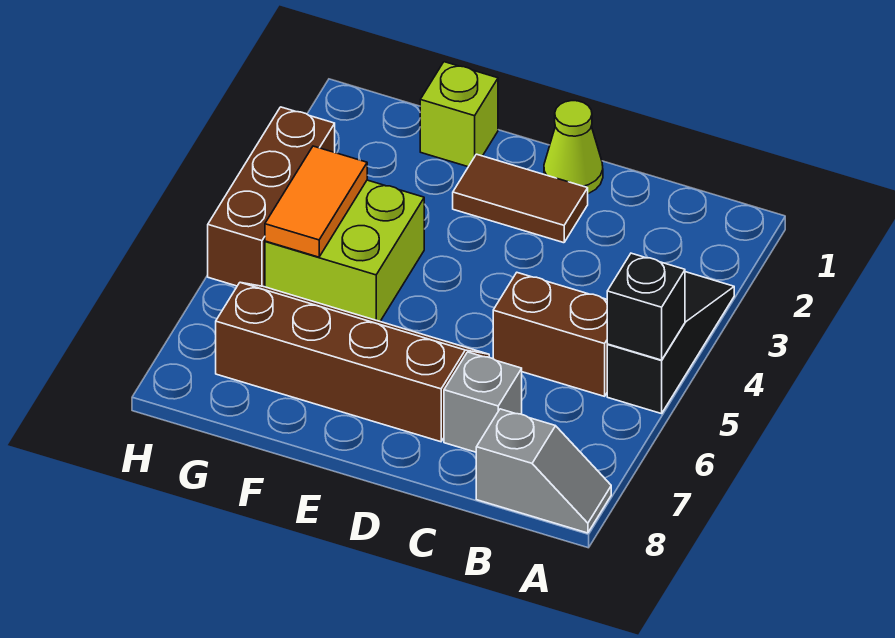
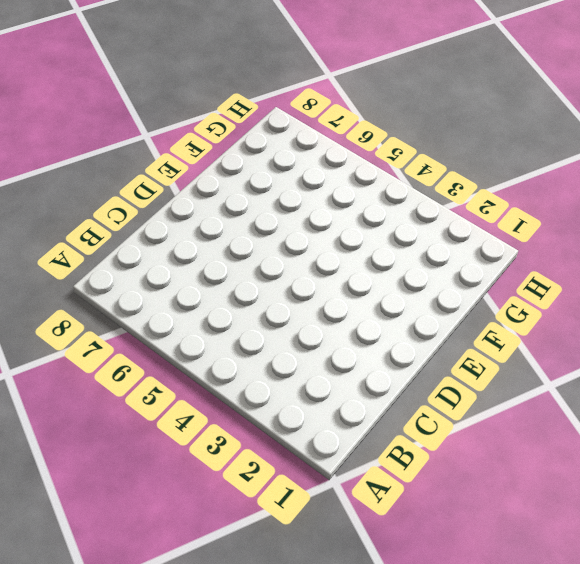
none -> black 1x3 slope [607,272,734,414]
none -> grey 1x2 slope [476,409,611,533]
none -> brown 1x2 brick [493,273,608,396]

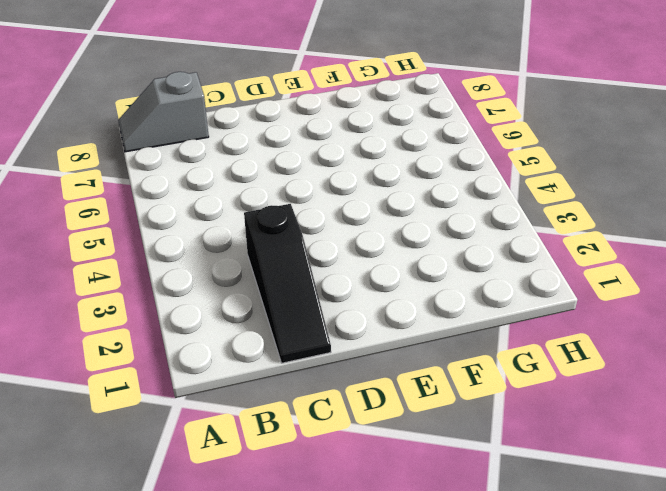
black 1x3 slope [244,204,331,363] -> black 1x3 slope moved to [607,272,734,414]
none -> brown 1x2 brick [493,273,608,396]
none -> grey 1x1 brick [444,352,522,452]
none -> lime 1x1 cone [544,101,603,194]

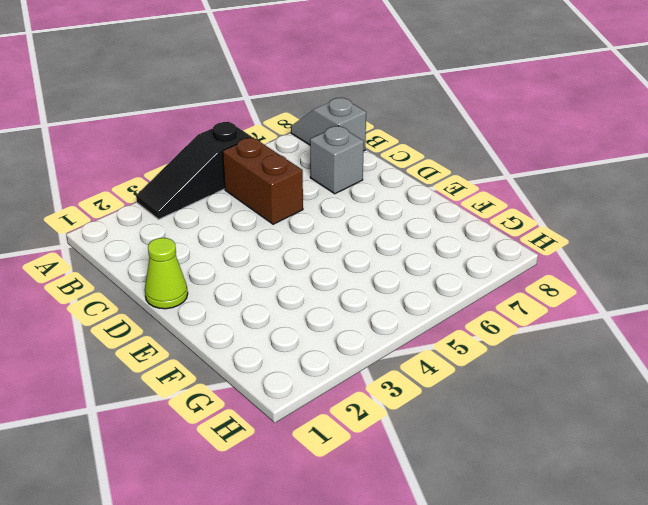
none -> brown 1x2 tile [453,154,588,243]
none -> brown 2x4 slope [216,283,489,442]
none -> lime 1x1 brick [420,62,498,167]

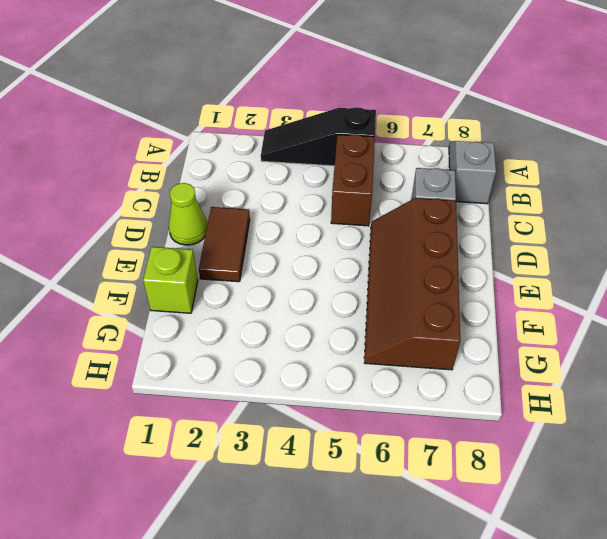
none -> lime 2x2 brick [265,180,424,321]
none -> brown 1x3 brick [208,107,335,287]
none -> black 1x1 brick [607,253,685,360]

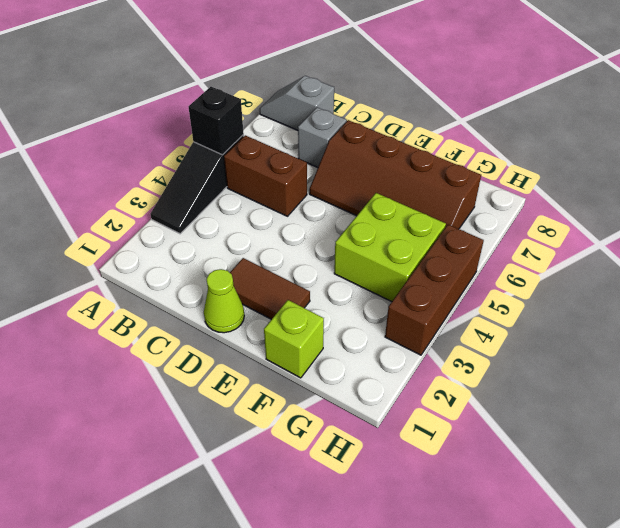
none -> orange 1x2 tile [265,146,367,257]

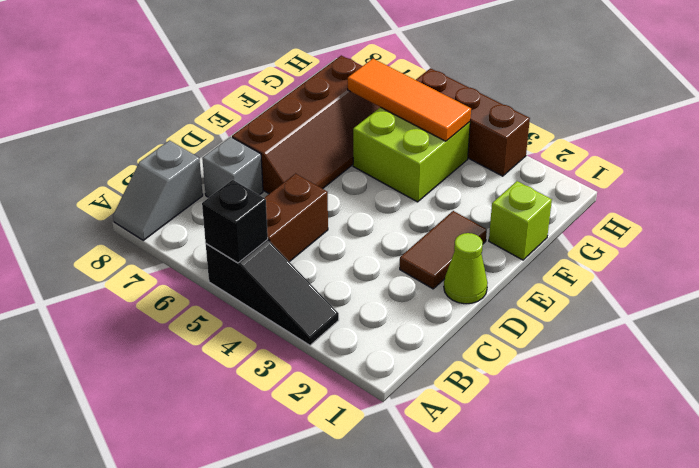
orange 1x3 tile [348,59,471,141] -> orange 1x2 tile [265,146,367,257]

